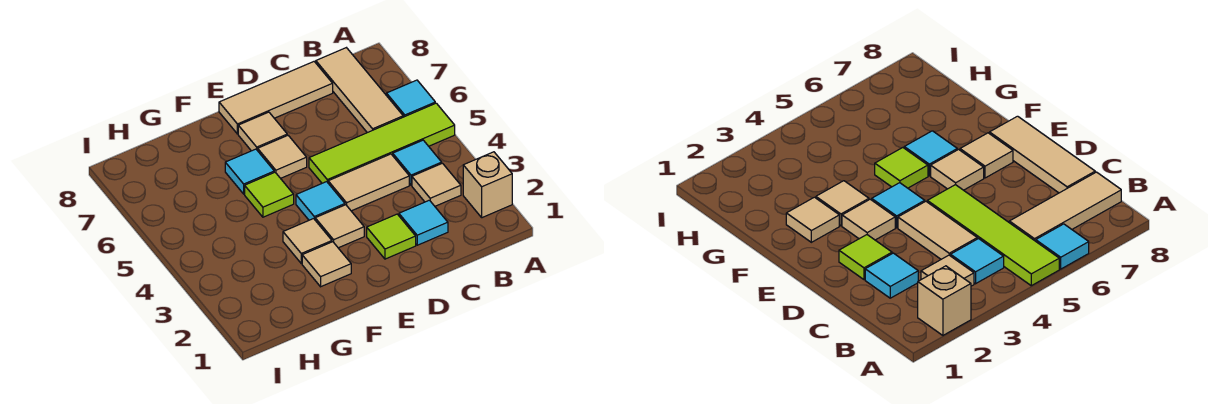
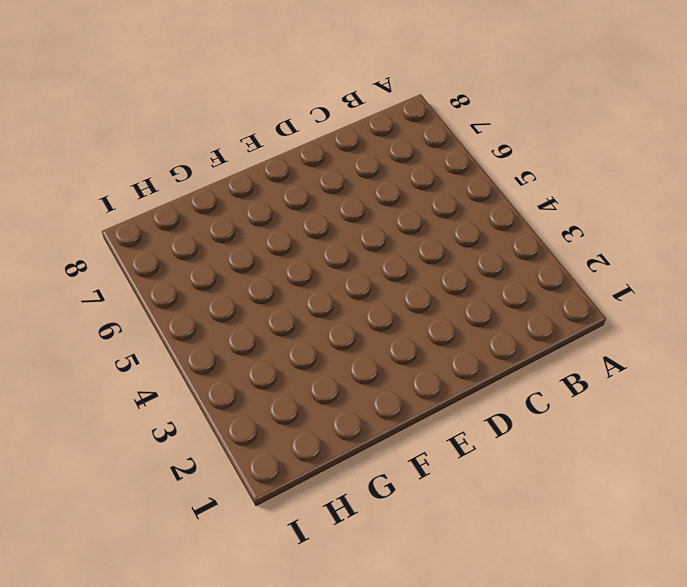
none -> tan 1x1 brick [463,152,512,218]
none -> lime 1x4 tile [309,103,455,183]
none -> cyan 1x1 tile [386,80,435,117]

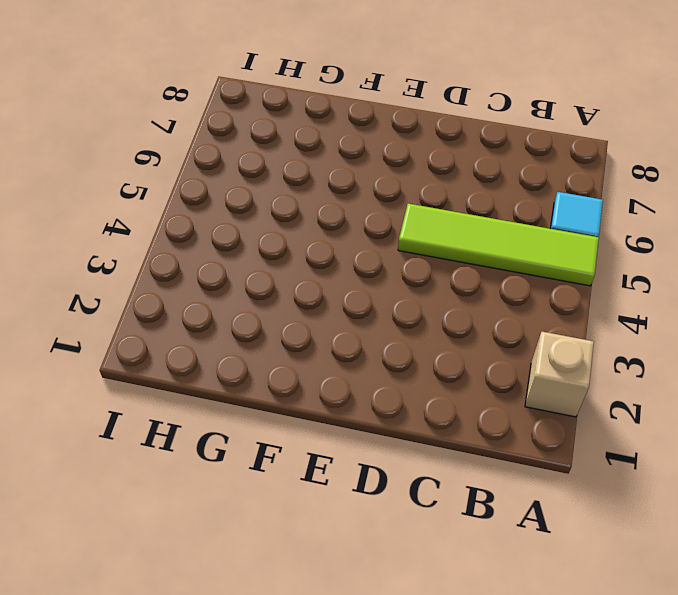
none -> tan 1x1 tile [412,163,461,206]
none -> cyan 1x1 tile [393,140,442,185]
none -> tan 1x3 tile [316,48,403,133]

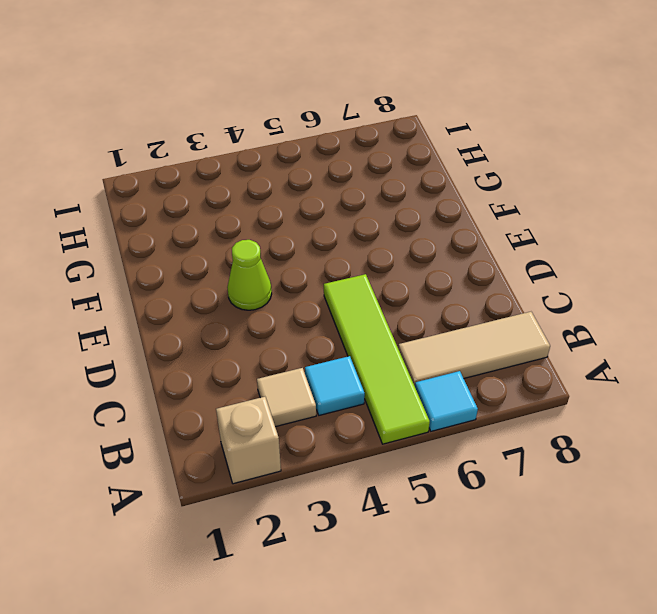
lime 1x1 cone [227,240,272,310] -> tan 1x1 tile [315,205,364,248]
none -> cyan 1x1 tile [399,200,448,245]
none -> tan 1x2 tile [328,154,409,211]
none -> tan 1x3 tile [219,62,333,134]

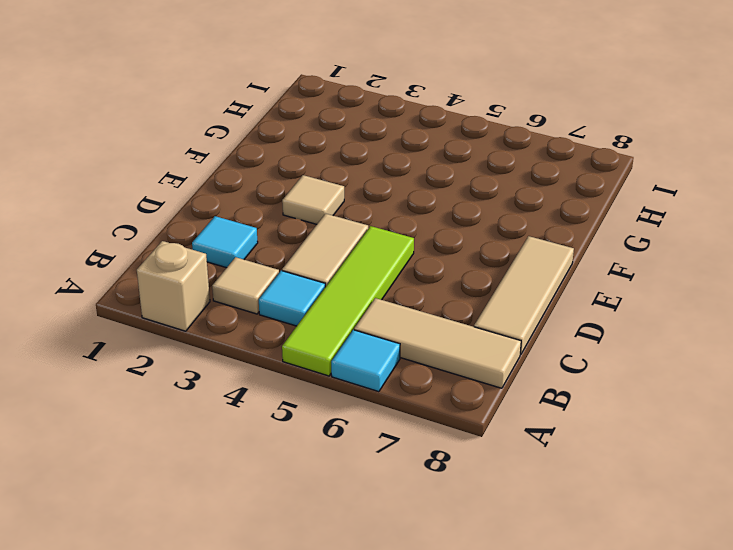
none -> lime 1x1 tile [367,214,416,259]
none -> cyan 1x1 tile [296,182,345,220]
none -> tan 1x1 tile [258,135,307,178]

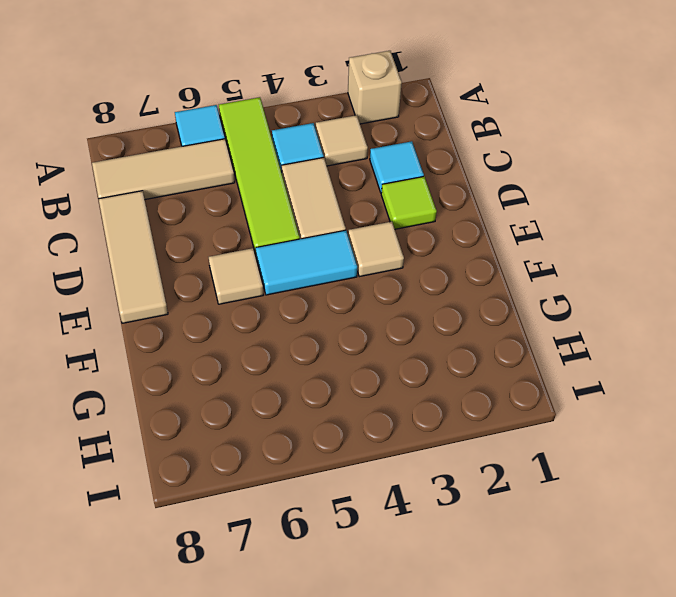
cyan 1x2 tile [256,230,357,295] -> cyan 1x1 tile [296,182,345,220]
none -> tan 1x1 tile [238,112,287,151]
none -> tan 1x1 tile [302,242,351,287]
none -> tan 1x1 tile [283,219,332,264]

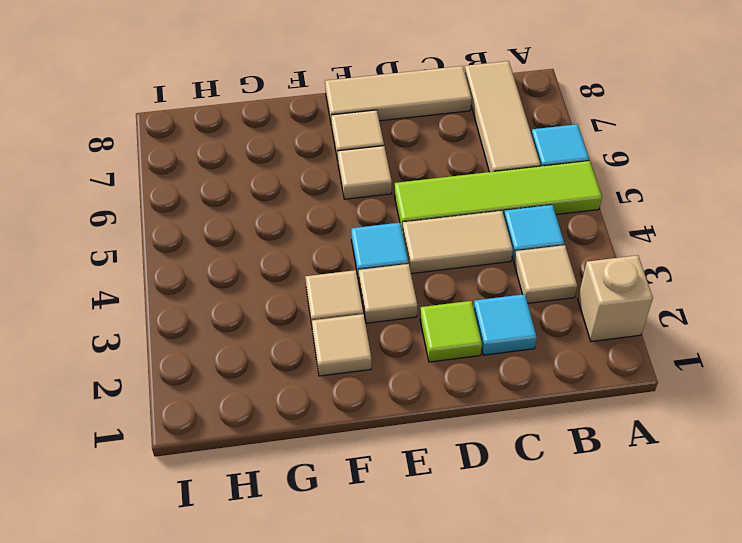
none -> lime 1x1 tile [245,172,294,217]
none -> cyan 1x1 tile [225,149,274,194]

